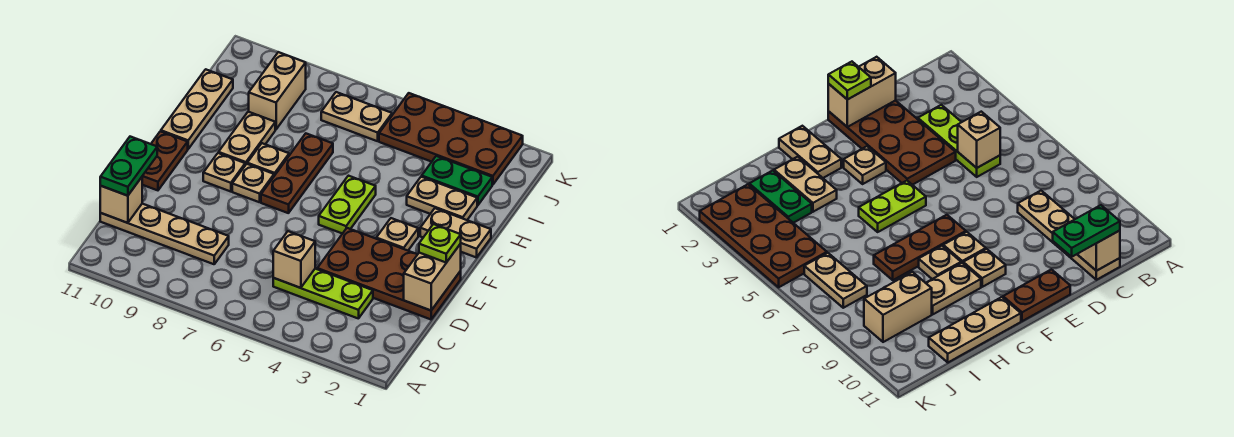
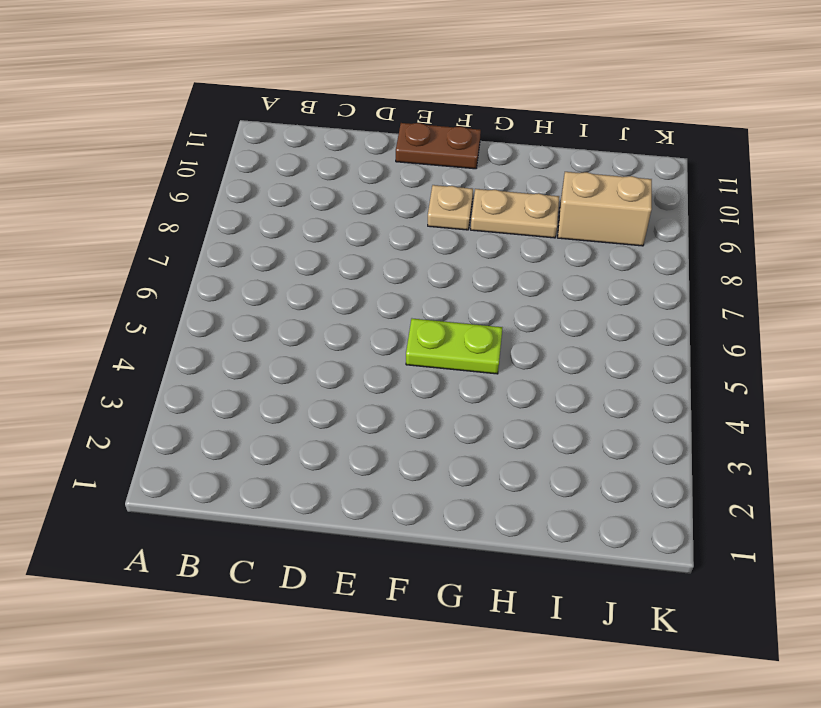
none -> lime 1x3 plate [273,269,373,319]
none -> tan 1x4 plate [100,204,229,264]
none -> brown 2x4 plate [317,228,461,319]

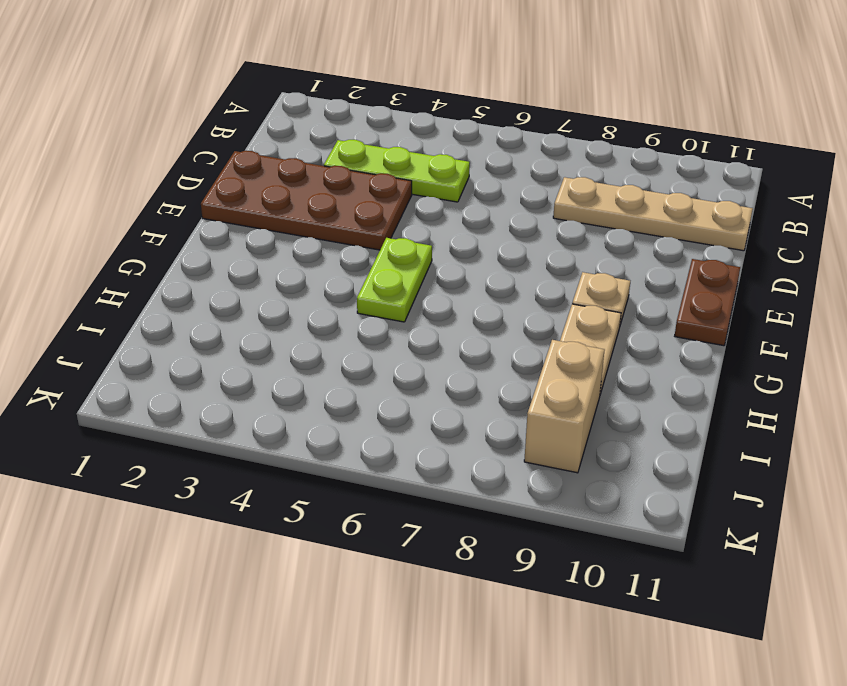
none -> tan 1x1 plate [376,218,418,251]
none -> brown 1x3 plate [261,134,333,213]
none -> tan 1x1 plate [232,164,274,202]

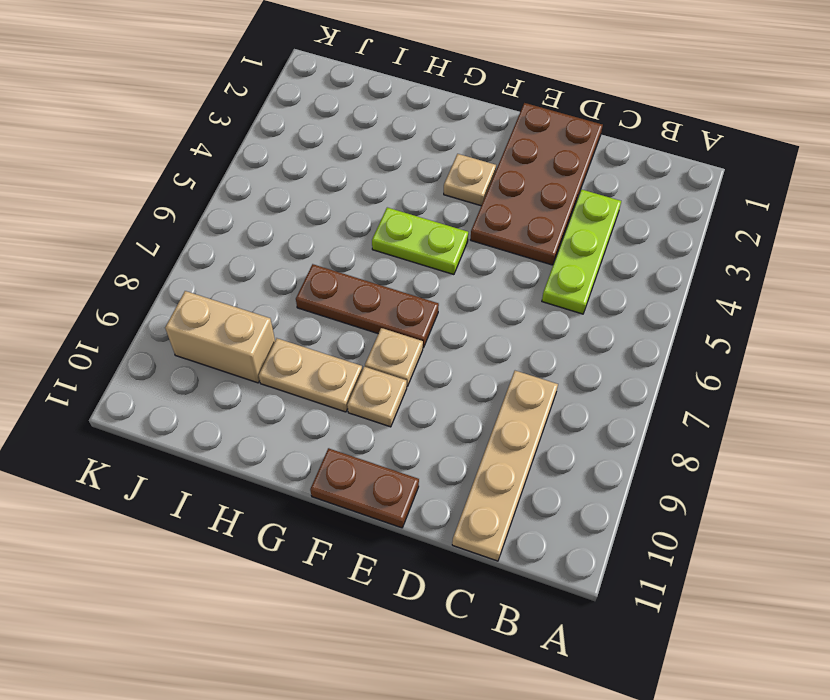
none -> tan 1x2 plate [420,208,491,258]
none -> tan 1x1 plate [247,143,289,176]
none -> tan 1x3 plate [161,69,233,149]

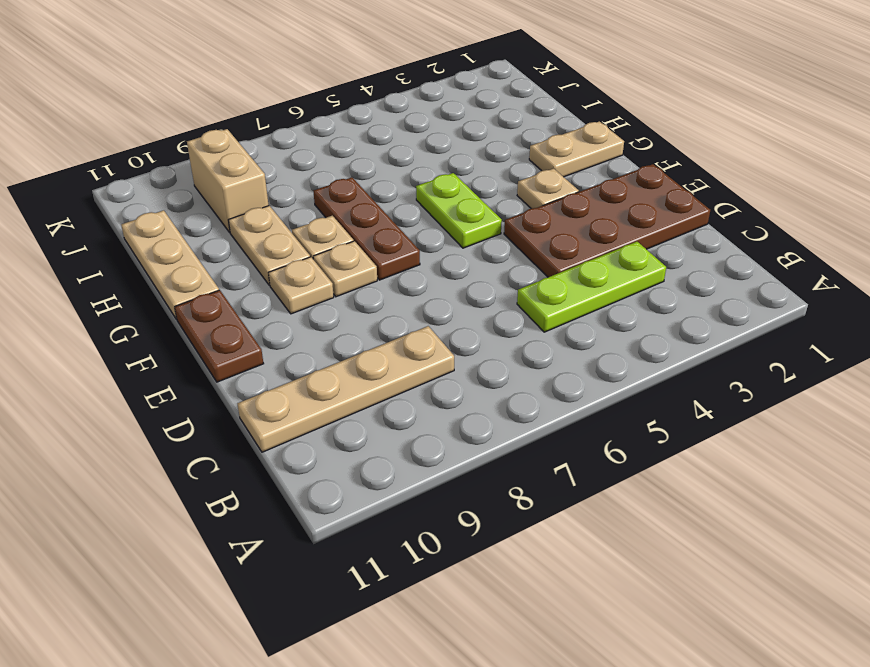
none -> tan 1x2 plate [407,177,477,220]
none -> green 1x2 plate [422,156,492,205]
none -> brown 2x4 plate [379,93,523,185]

